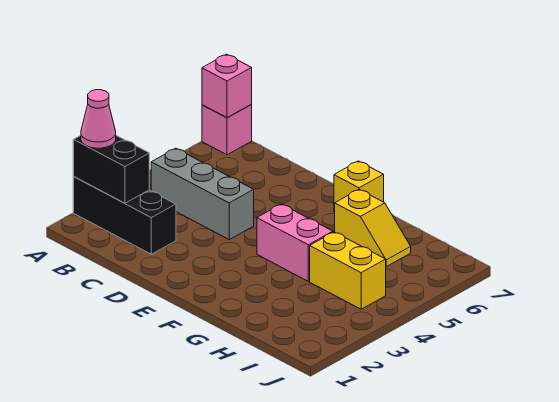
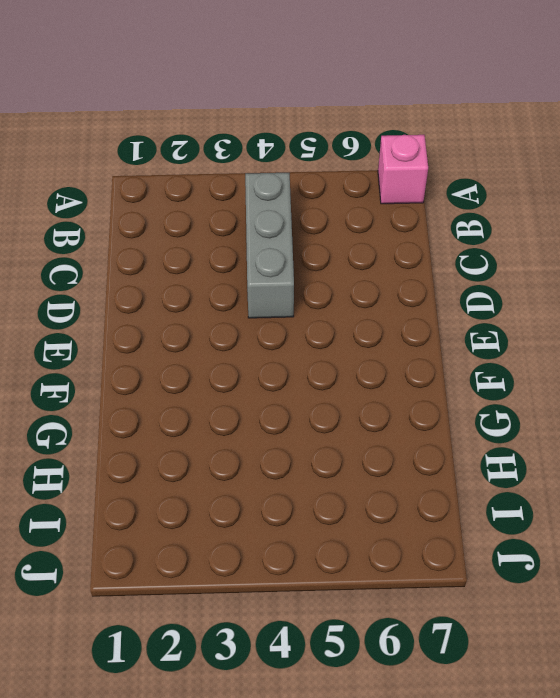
none -> black 1x3 brick [73,177,176,254]
none -> pink 1x2 brick [257,204,333,281]

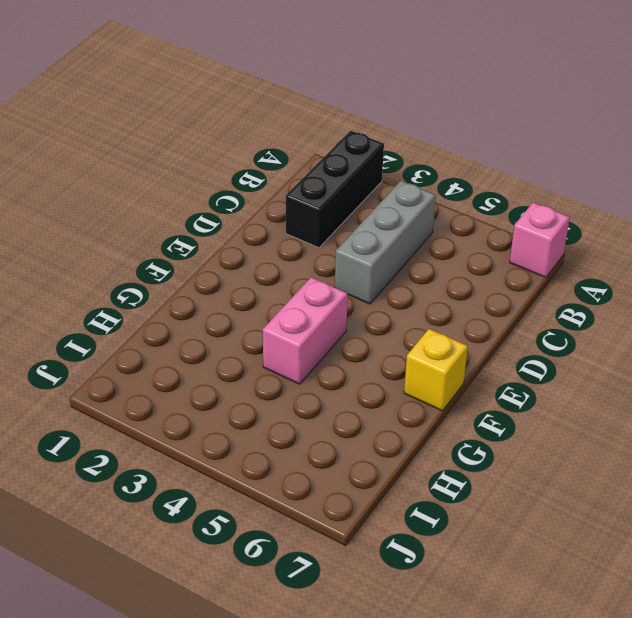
none -> yellow 1x2 slope [335,189,411,267]
none -> yellow 1x2 brick [310,232,386,309]

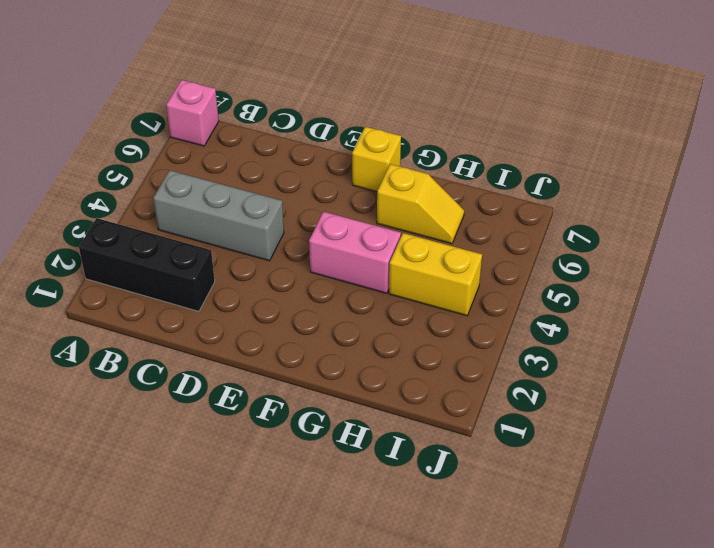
none -> black 1x2 brick [73,136,149,203]
none -> pink 1x1 brick [202,54,252,118]

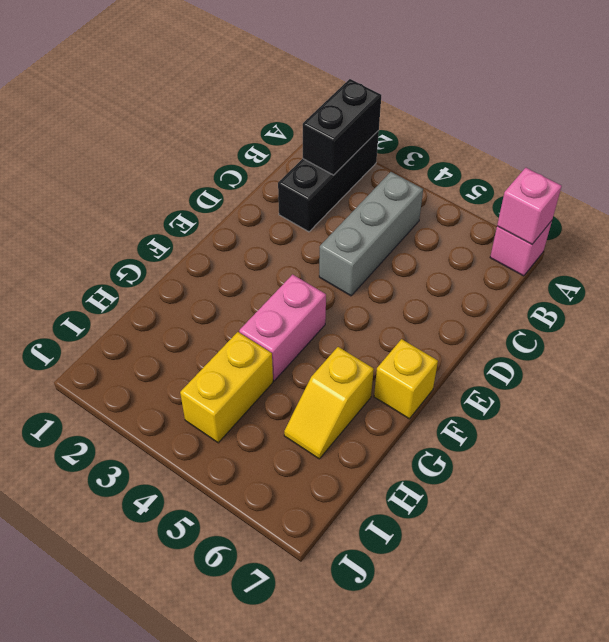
none -> pink 1x1 cone [81,90,116,148]

